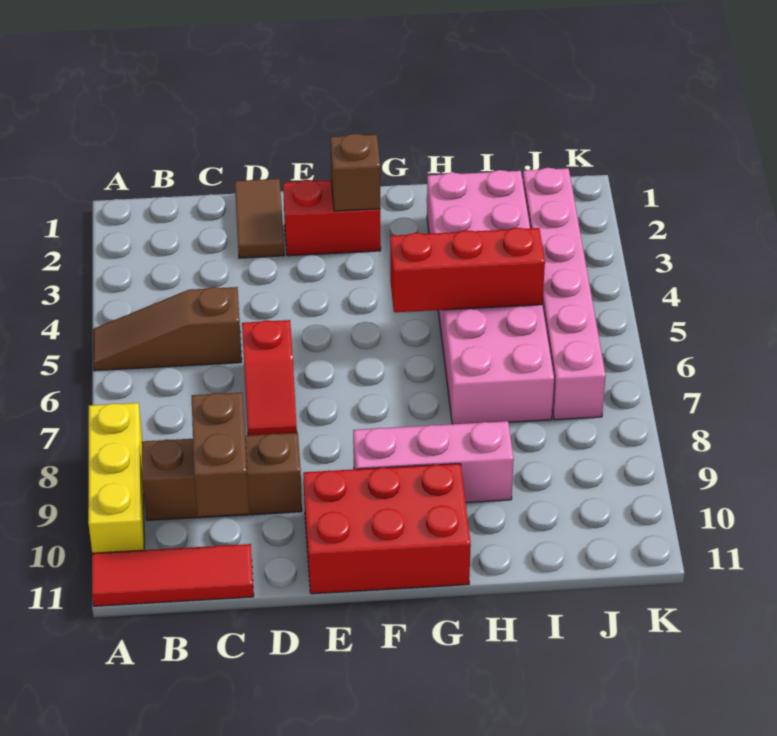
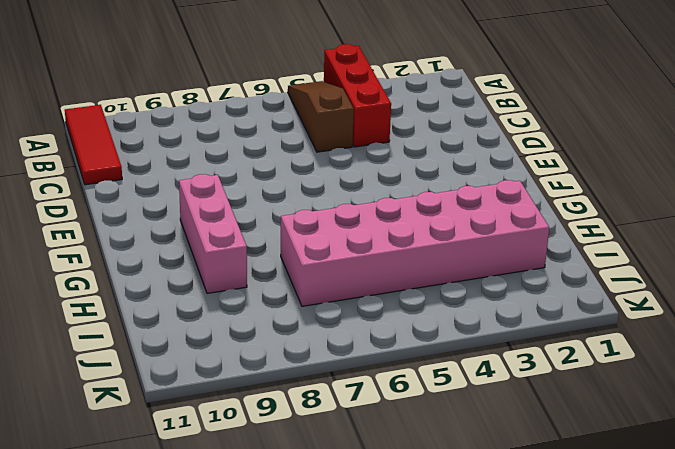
red 1x3 brick [324,44,391,147] -> red 1x3 brick moved to [390,228,545,312]
none -> yellow 1x3 brick [88,403,144,553]
none -> brown 1x3 brick [142,433,302,521]
none -> brown 1x2 tile [235,179,285,258]

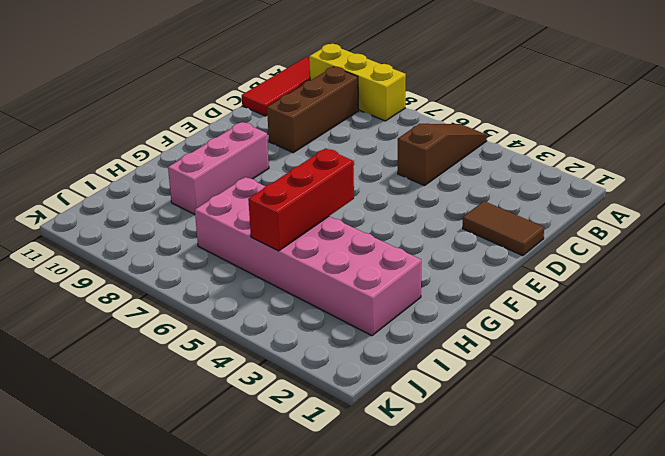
none -> red 1x2 slope [242,320,297,436]
none -> red 1x2 brick [283,180,381,256]
none -> red 2x3 brick [303,464,471,594]

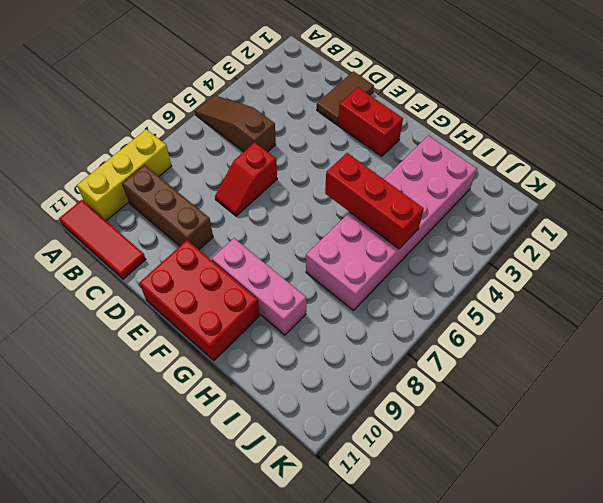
none -> pink 1x6 brick [523,168,606,420]
none -> brown 1x2 brick [192,393,249,517]
none -> brown 1x1 brick [330,134,380,211]

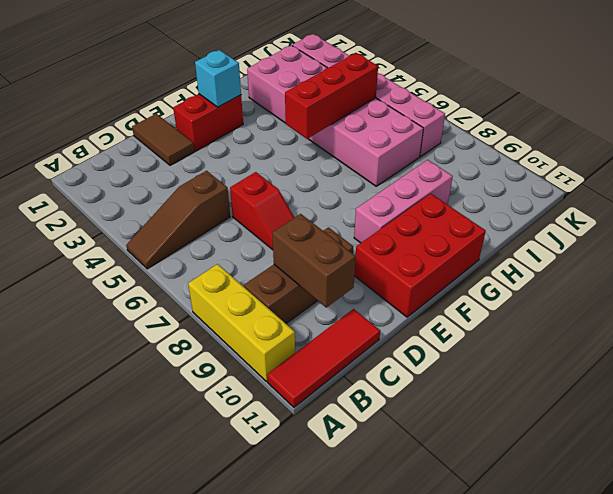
cyan 1x1 brick [195,50,241,107] -> brown 1x1 brick [330,134,380,211]

